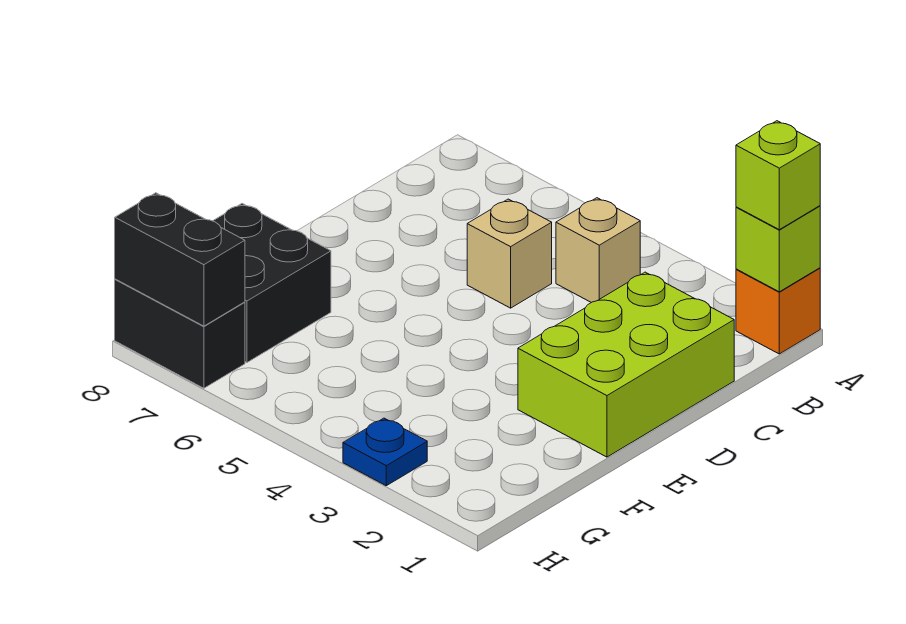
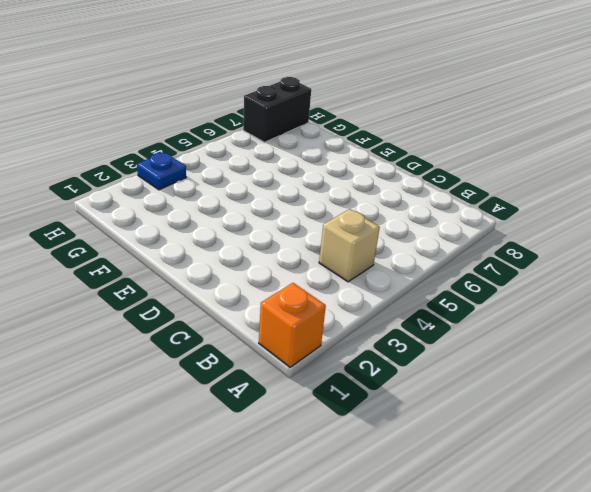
none -> lime 2x3 brick [518,272,734,457]
none -> tan 1x1 brick [467,199,552,308]

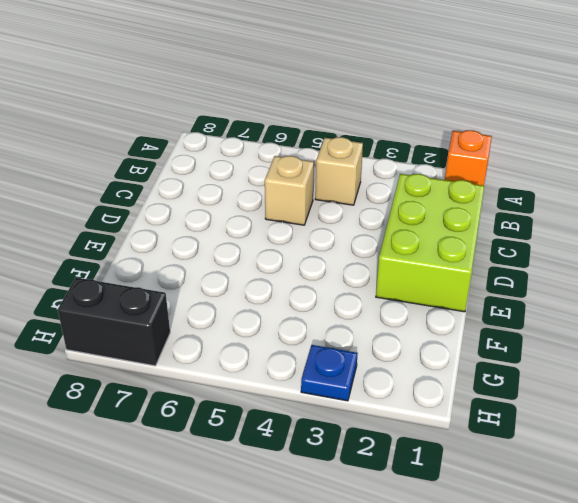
none -> black 2x2 brick [213,204,331,362]
none -> lime 1x1 brick [736,206,820,292]

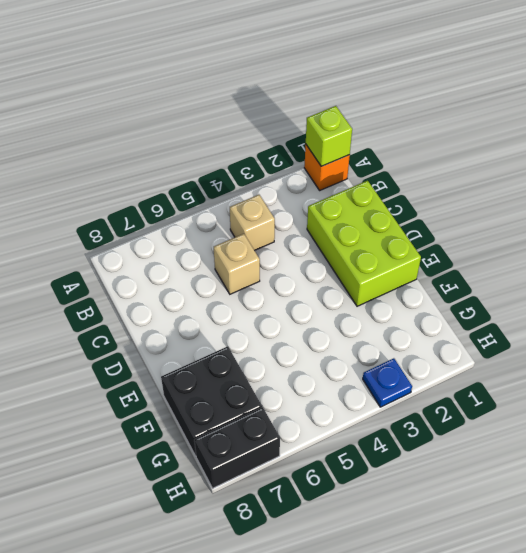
none -> black 1x2 brick [115,193,245,326]
none -> lime 1x1 brick [736,121,820,230]

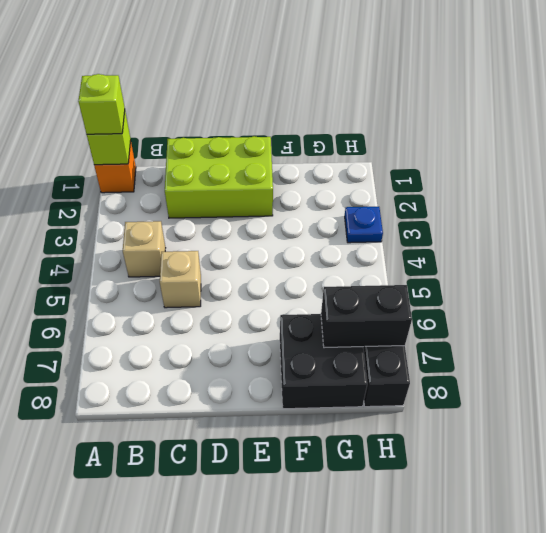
black 1x2 brick [321,285,412,348] -> black 1x2 brick turned to [115,193,245,326]

